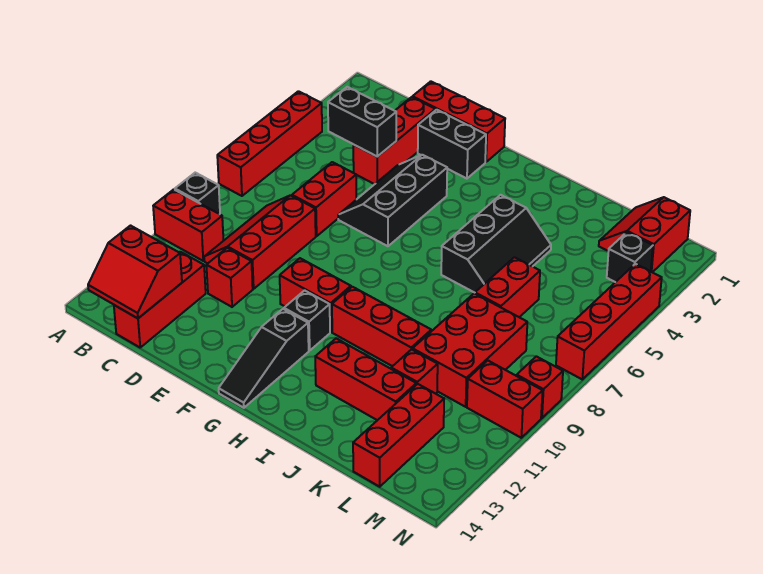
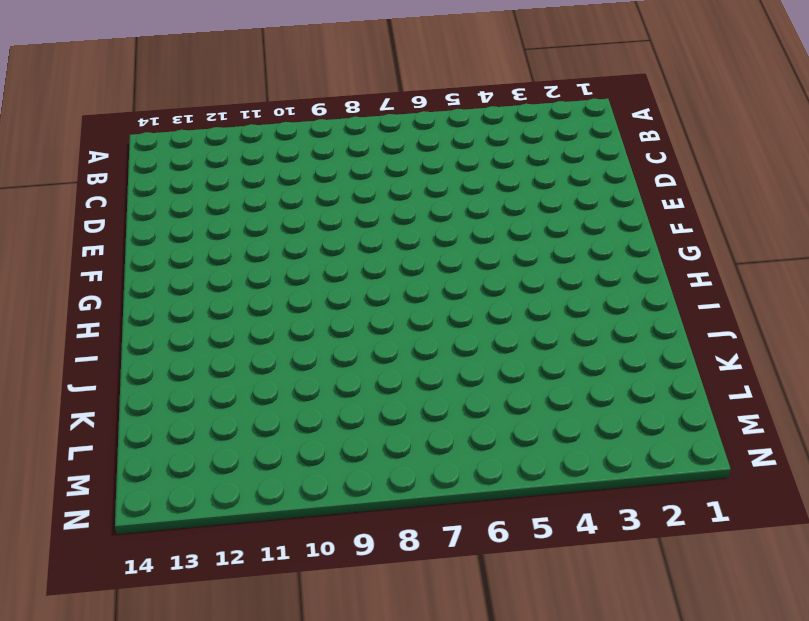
none -> red 1x4 brick [217,91,322,196]
none -> black 1x1 brick [175,173,220,214]
none -> red 1x2 brick [153,189,224,261]

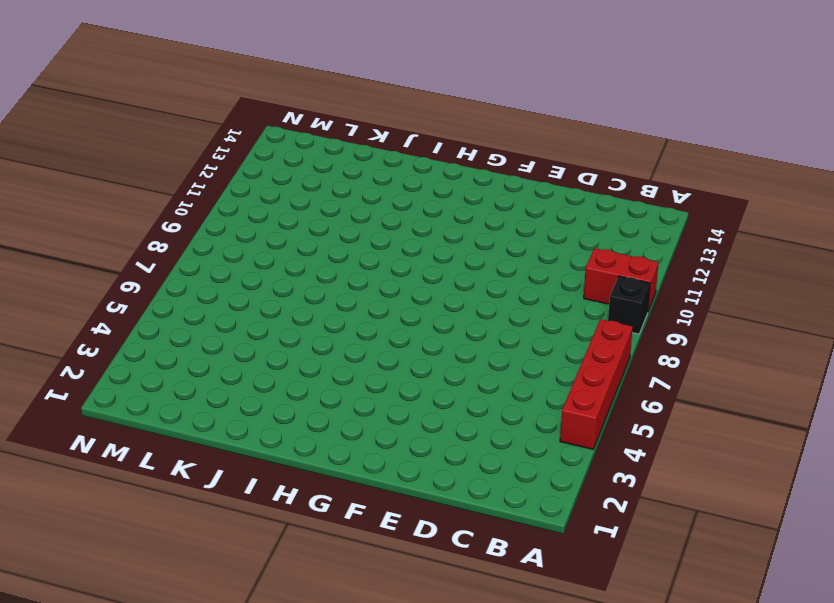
none -> red 2x3 slope [204,195,316,289]
none -> red 1x3 brick [114,252,206,347]
none -> red 1x3 brick [412,81,505,162]

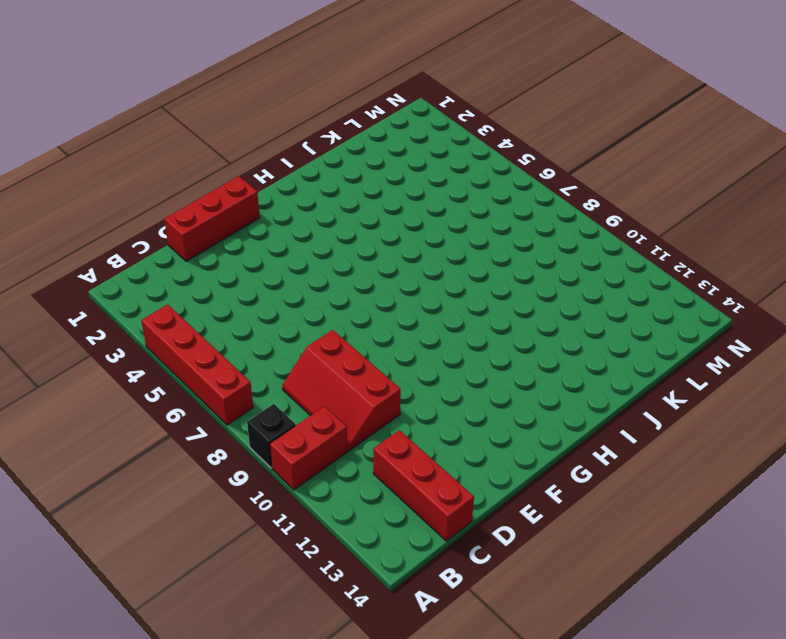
none -> red 1x3 brick [353,97,435,184]
none -> red 1x2 brick [292,162,356,236]
none -> red 1x1 brick [206,248,253,307]

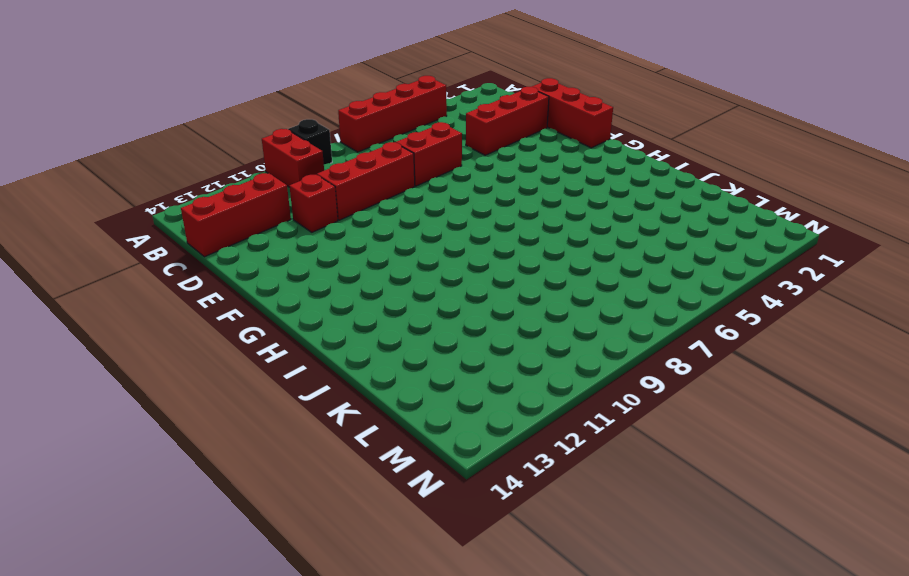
none -> black 1x2 brick [418,110,486,179]
none -> black 2x3 slope [338,155,447,246]
none -> red 1x2 brick [280,258,351,332]

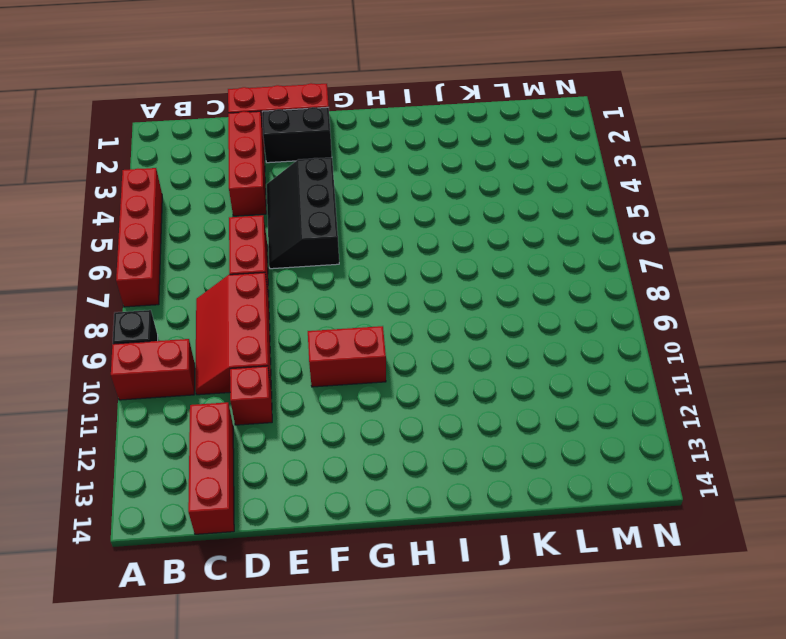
none -> black 1x1 brick [284,290,330,350]
none -> black 1x3 slope [219,309,309,408]
none -> red 1x3 brick [332,287,431,366]

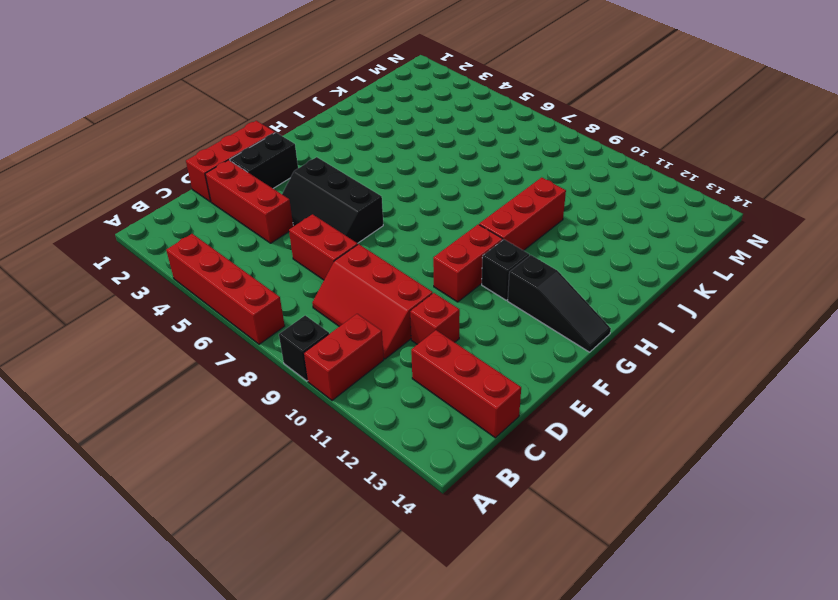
none -> black 2x3 slope [441,195,551,293]
none -> red 1x3 brick [315,339,416,420]
none -> red 1x2 brick [475,257,540,317]

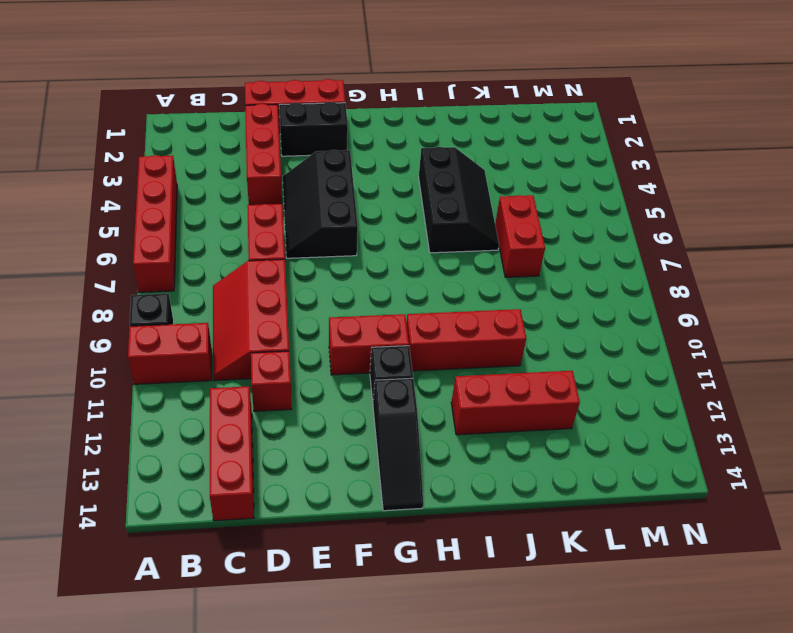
none -> red 2x3 brick [413,293,527,407]
none -> red 1x1 brick [391,349,438,394]
none -> red 2x2 slope [599,197,690,272]

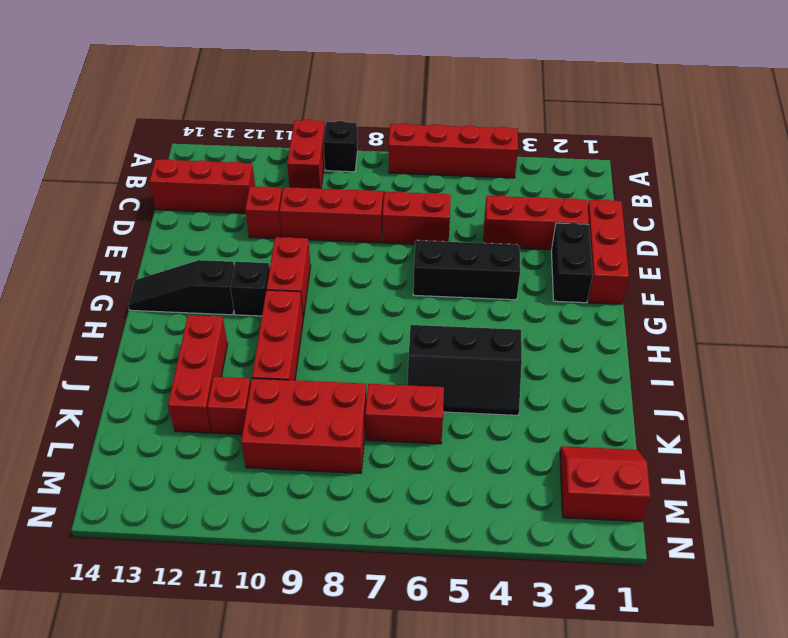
none -> red 1x3 brick [353,384,444,487]
none -> black 1x1 brick [607,232,653,282]
none -> red 1x2 brick [467,361,543,438]

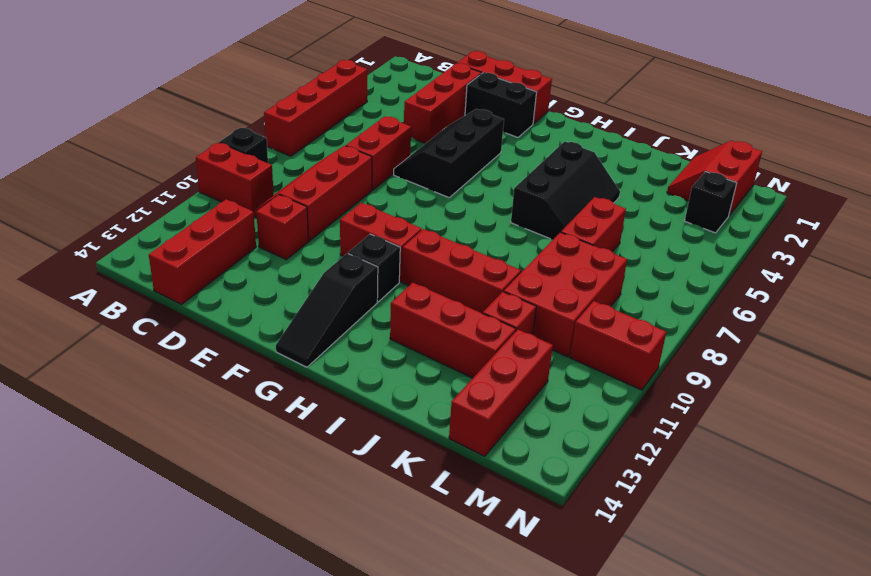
none -> red 1x4 brick [556,264,662,379]
none -> red 1x1 brick [517,356,563,418]
none -> red 2x2 slope [88,226,182,318]

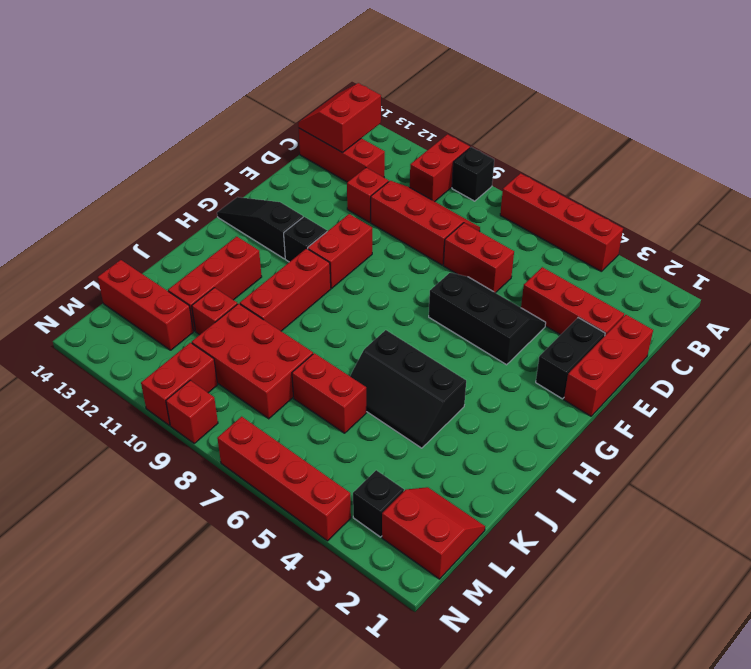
none -> black 1x2 brick [328,87,396,157]

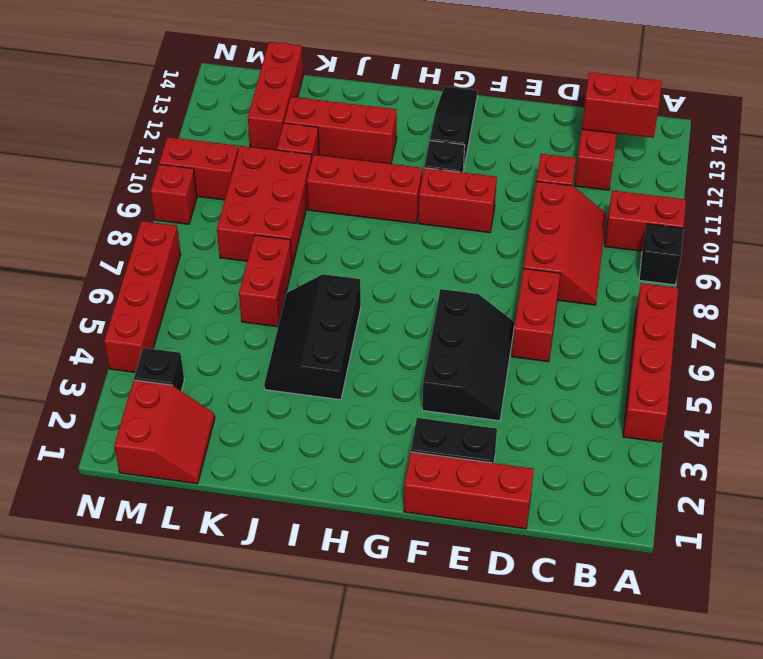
none -> red 1x3 brick [353,97,435,184]
none -> black 1x2 brick [328,87,396,157]

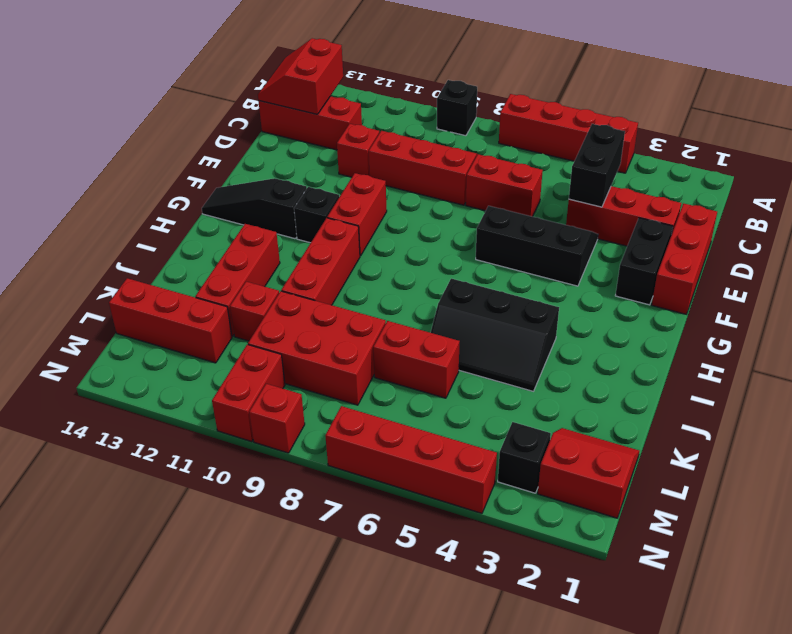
none -> red 1x2 brick [153,189,224,261]

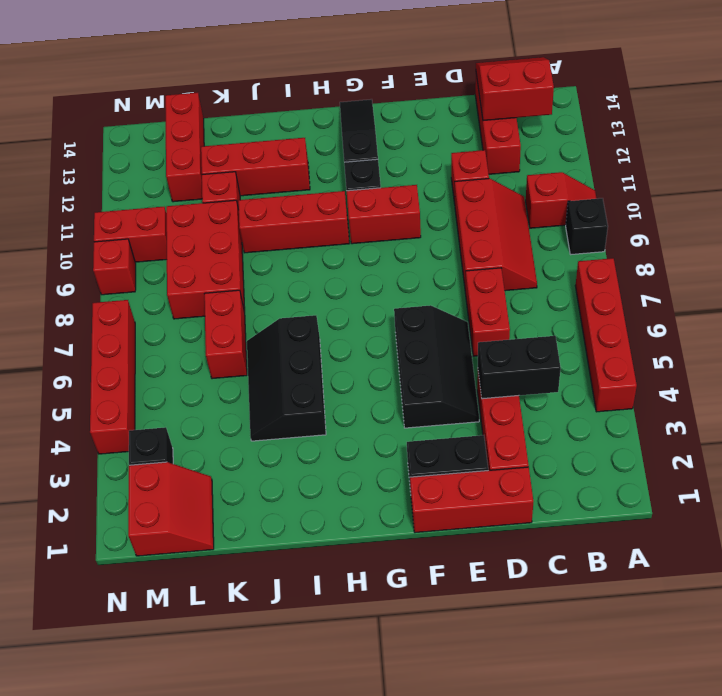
red 1x2 slope [526,172,597,228] -> red 1x2 brick [153,189,224,261]

